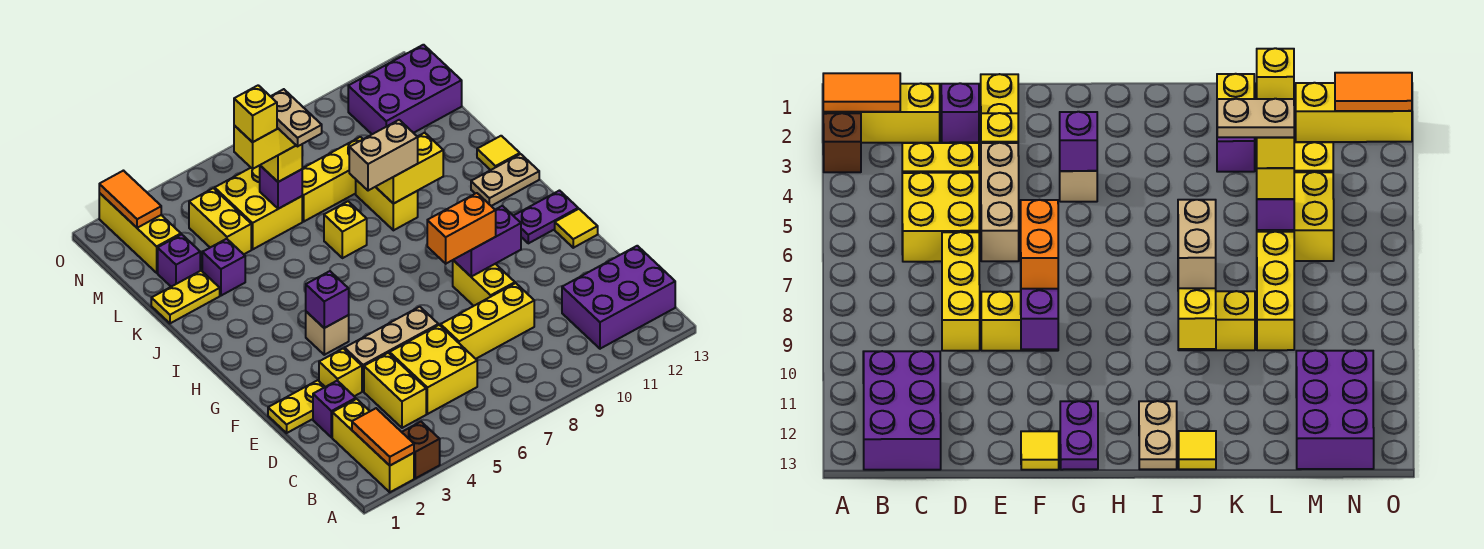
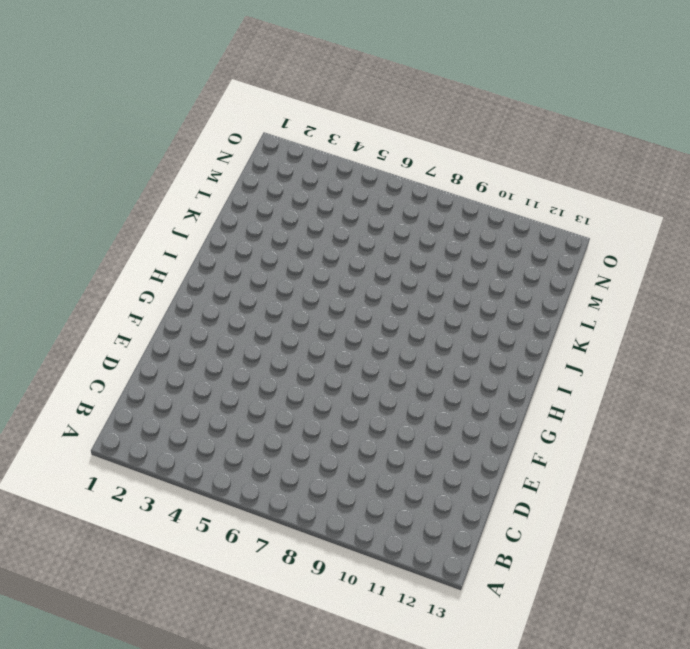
none -> yellow 1x3 brick [332,399,414,492]
none -> brown 1x1 brick [402,422,440,478]
none -> purple 2x3 brick [562,246,675,349]
none -> yellow 1x2 brick [364,353,426,428]

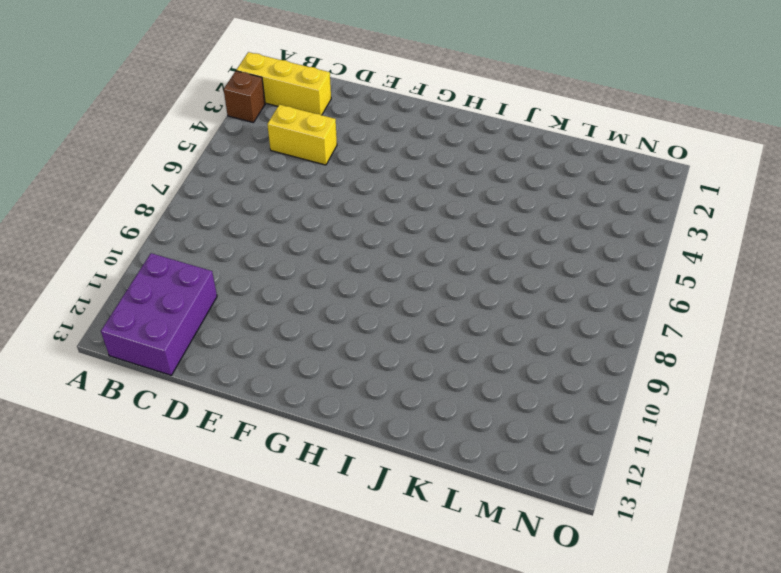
none -> yellow 2x2 brick [390,325,477,414]
none -> purple 1x1 brick [313,381,356,438]
none -> yellow 1x3 brick [441,283,534,359]
none -> yellow 1x2 plate [268,380,325,433]

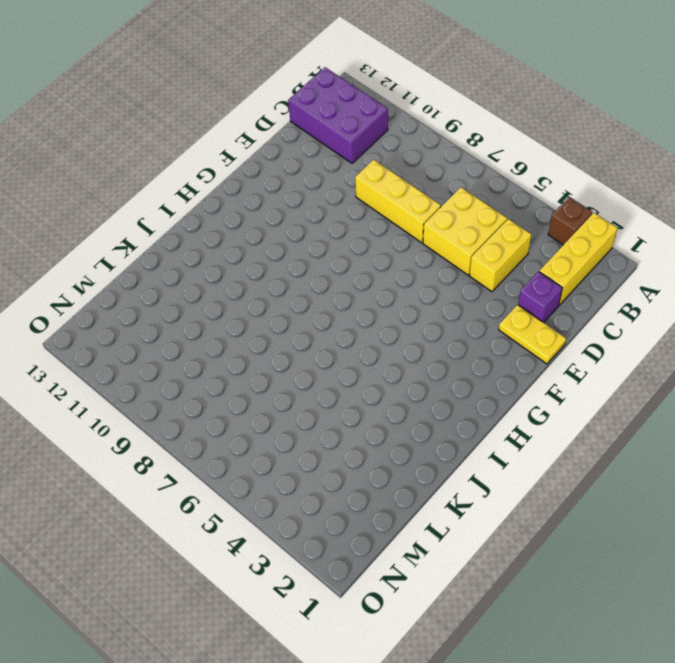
none -> yellow 1x1 brick [319,348,362,396]
none -> tan 1x3 brick [345,307,438,391]
none -> yellow 1x2 brick [453,260,515,306]
none -> yellow 1x1 tile [555,209,598,248]

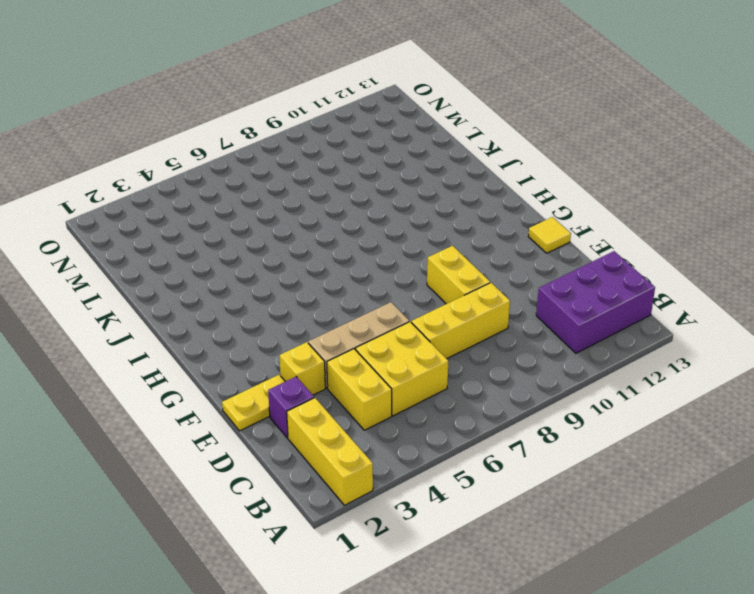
none -> brown 1x1 brick [402,422,440,478]
none -> tan 1x1 brick [306,312,349,355]
none -> purple 1x2 plate [514,191,578,243]
none -> tan 1x2 plate [471,154,539,206]

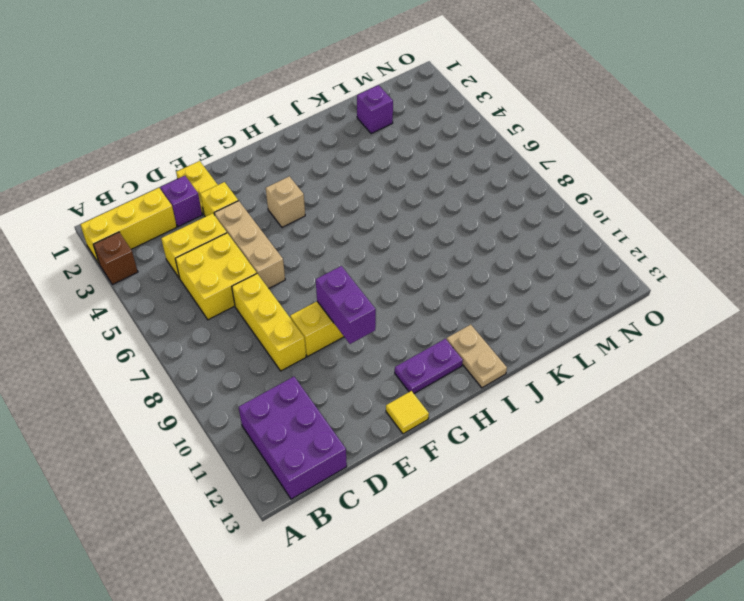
purple 1x2 plate [395,339,463,393] -> purple 1x2 plate turned to [514,191,578,243]
none -> yellow 1x1 brick [324,201,367,258]
none -> yellow 1x2 brick [356,180,418,230]
none -> yellow 1x1 tile [477,136,520,170]
none -> yellow 1x2 plate [151,271,220,323]

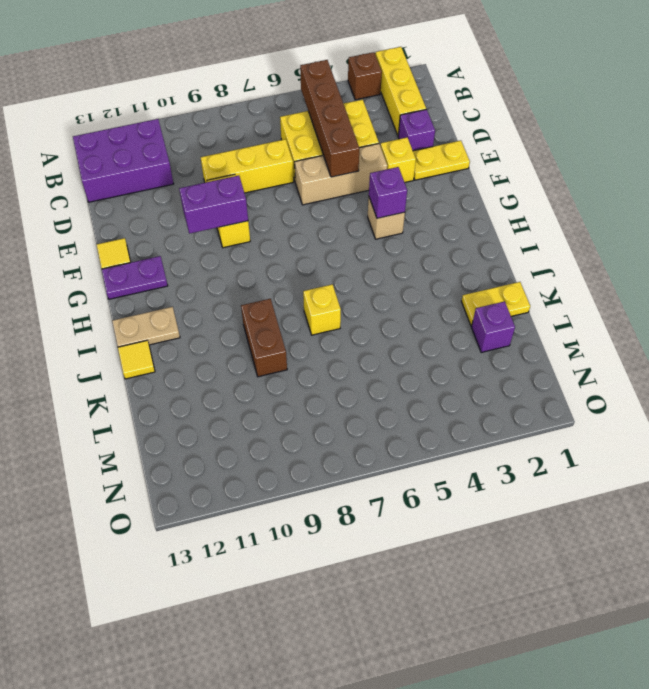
brown 1x4 brick [300,60,359,177] -> none
brown 1x2 brick [241,299,287,377] -> yellow 1x2 brick [356,180,418,230]
none -> purple 1x1 brick [202,239,245,296]
none -> yellow 1x2 brick [189,188,251,254]
none -> yellow 2x2 brick [215,166,302,249]
none -> yellow 1x3 brick [302,137,363,221]

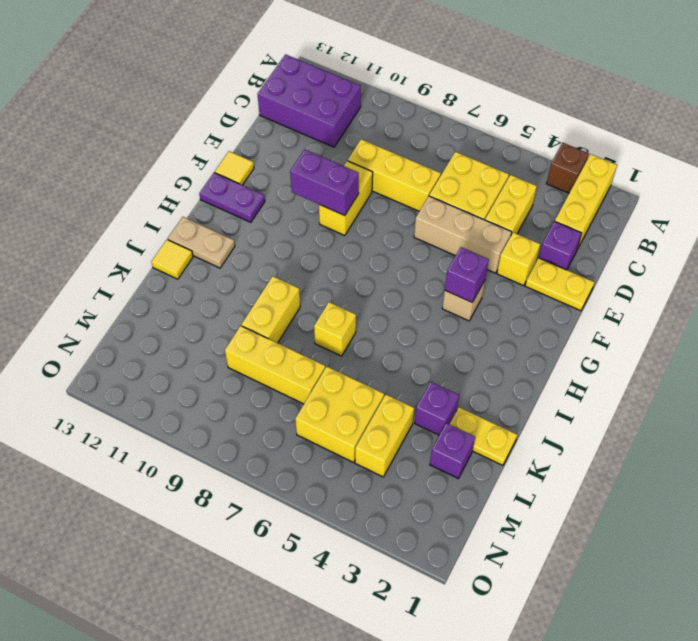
none -> yellow 1x3 brick [99,193,181,273]
none -> purple 2x3 brick [348,45,462,134]
none -> orange 1x2 tile [352,408,414,465]
none -> yellow 1x2 brick [376,133,443,204]

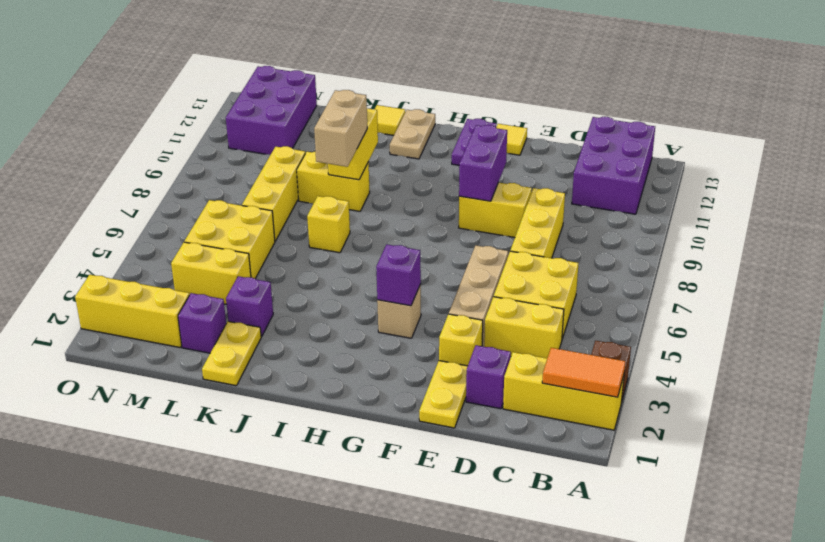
none -> purple 1x1 brick [260,166,302,209]
none -> orange 1x2 tile [99,171,161,228]
none -> orange 1x2 brick [427,193,496,264]
none -> yellow 1x1 brick [260,145,302,182]

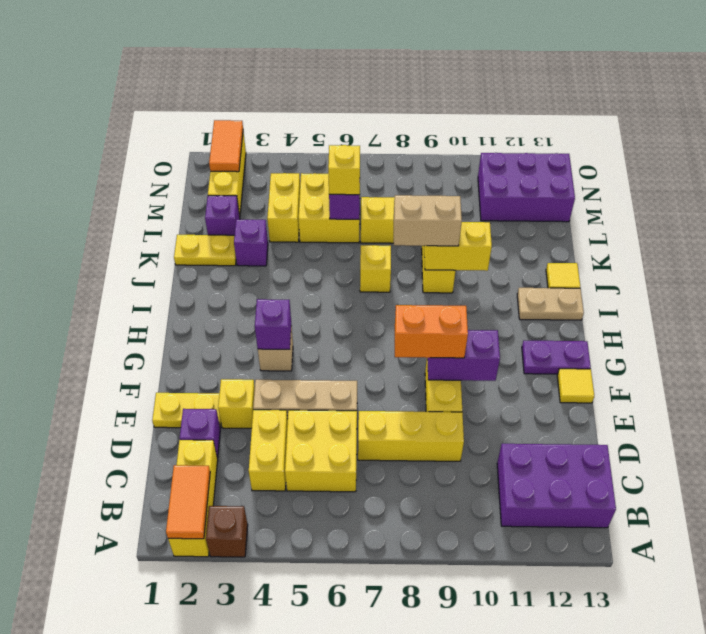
none -> yellow 1x2 brick [234,125,296,169]
none -> tan 1x2 plate [271,89,322,146]
none -> yellow 1x1 brick [234,85,277,142]

